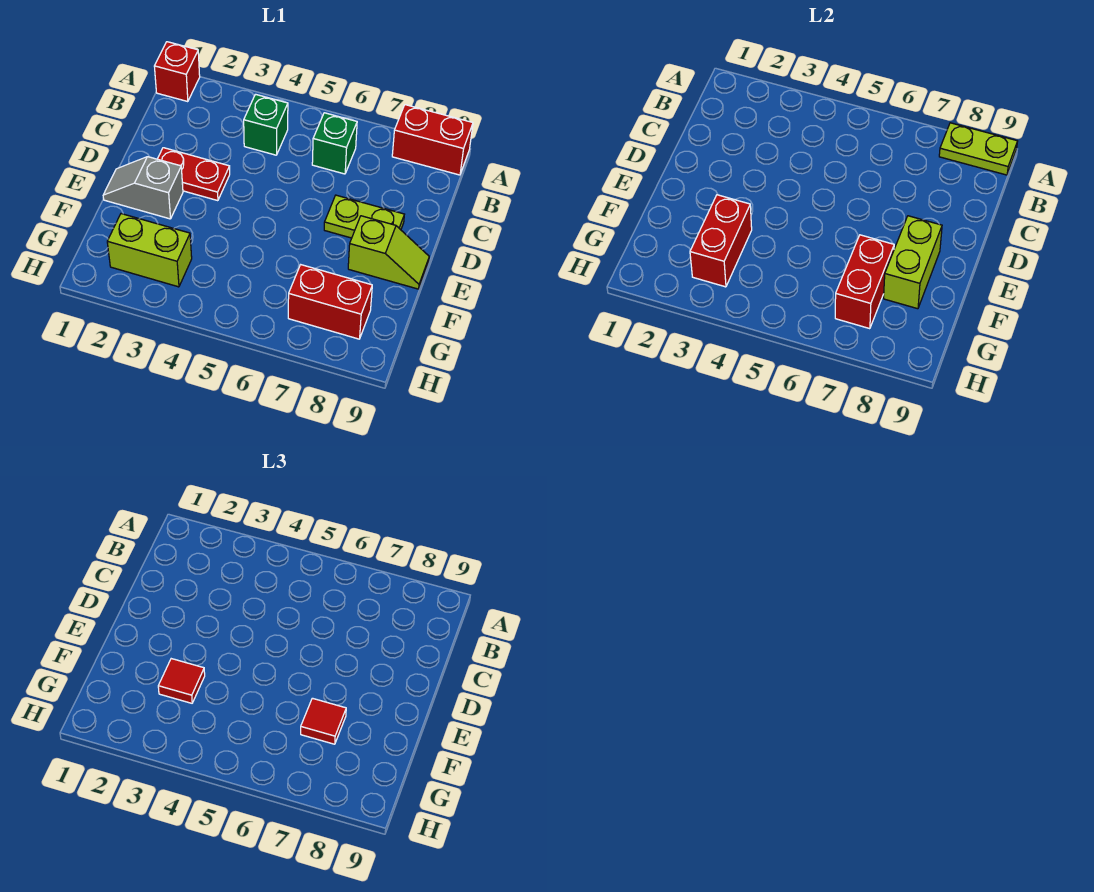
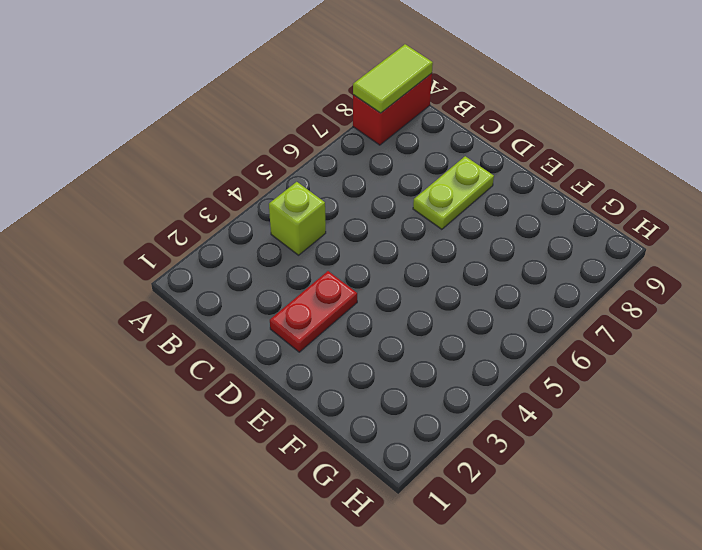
lime 1x2 tile [353,44,433,113] -> lime 1x2 plate [939,123,1018,175]
lime 1x1 brick [269,182,326,255] -> green 1x1 brick [244,94,288,155]
none -> red 1x1 brick [154,42,200,102]
none -> green 1x1 brick [312,113,357,174]
none -> grey 1x2 slope [103,157,183,219]

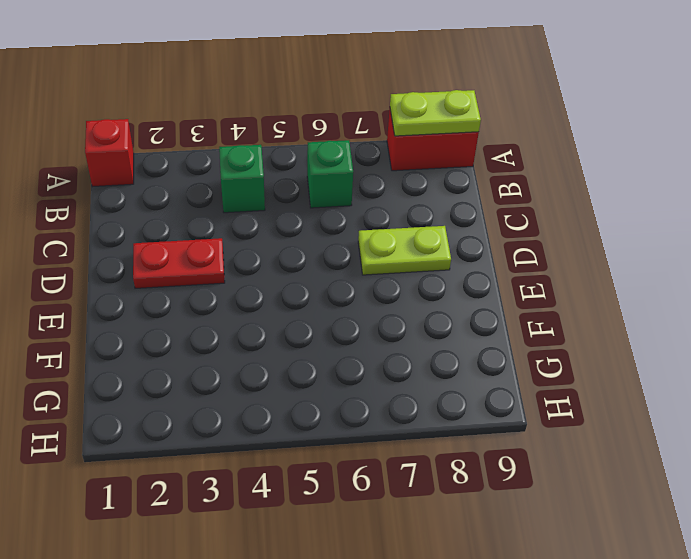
none -> grey 1x2 slope [103,157,183,219]
none -> lime 1x2 slope [348,216,429,289]
none -> lime 1x2 brick [107,214,192,287]

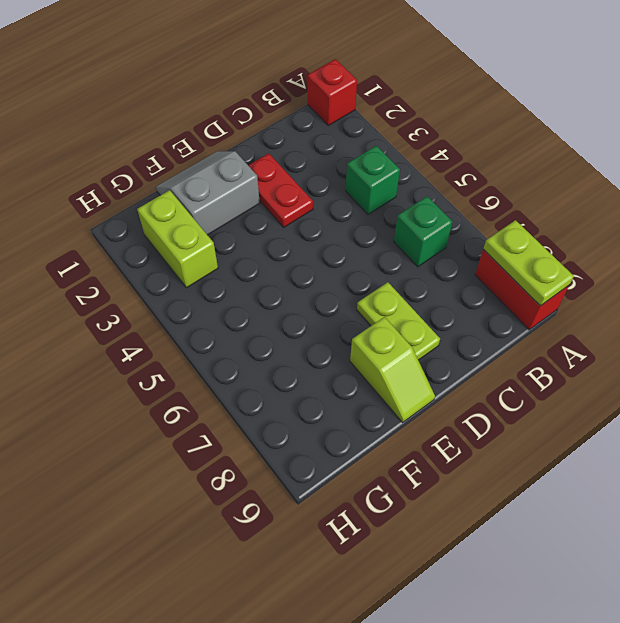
grey 2x2 slope [156,151,260,235] -> grey 1x2 slope [103,157,183,219]
none -> red 1x2 brick [288,265,372,339]
none -> lime 1x2 brick [884,216,942,309]
none -> red 1x2 brick [690,195,752,287]

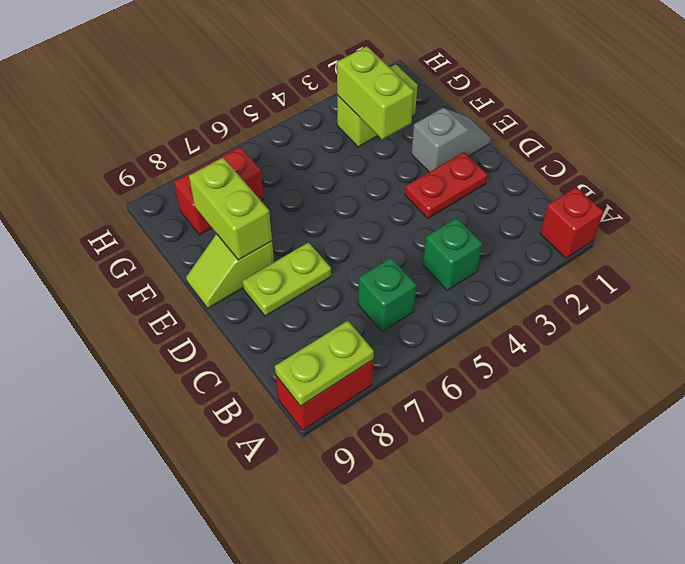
lime 1x2 brick [337,46,414,139] -> red 1x2 brick [690,195,752,287]
none -> red 1x2 brick [835,235,894,329]
none -> red 1x1 tile [158,659,205,703]
none -> red 1x1 tile [301,698,346,744]

